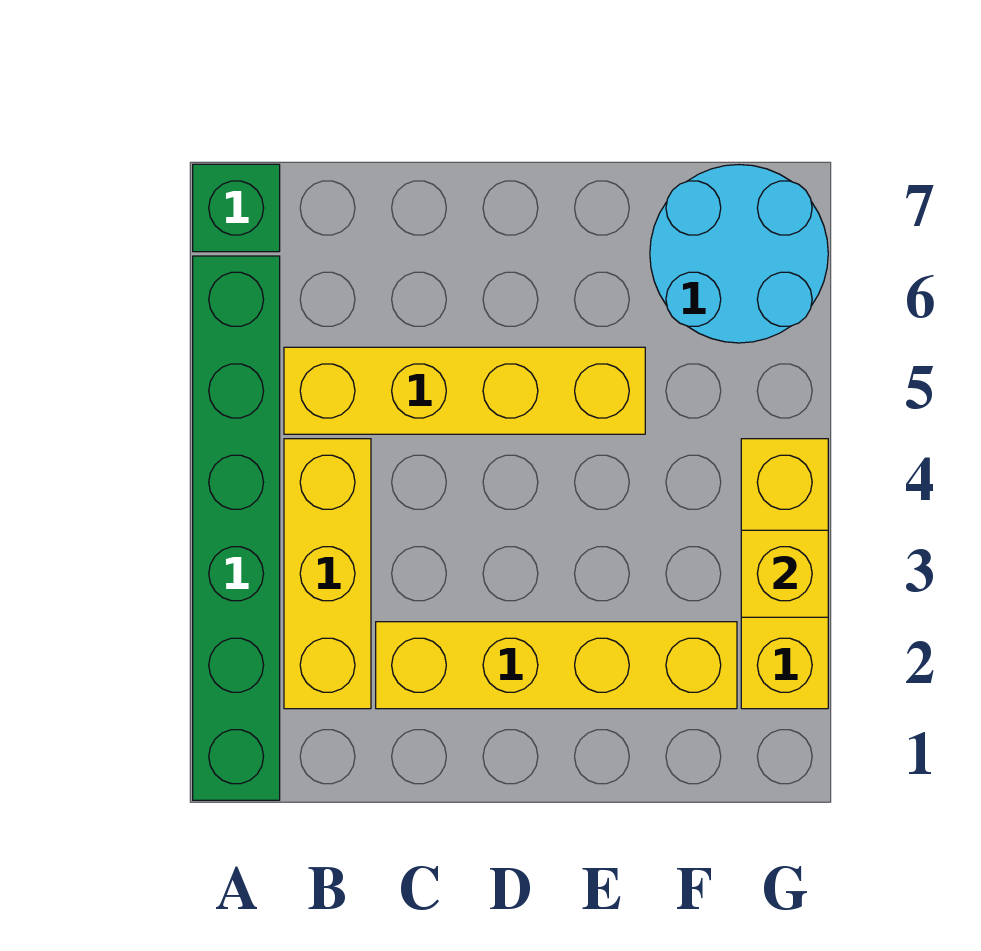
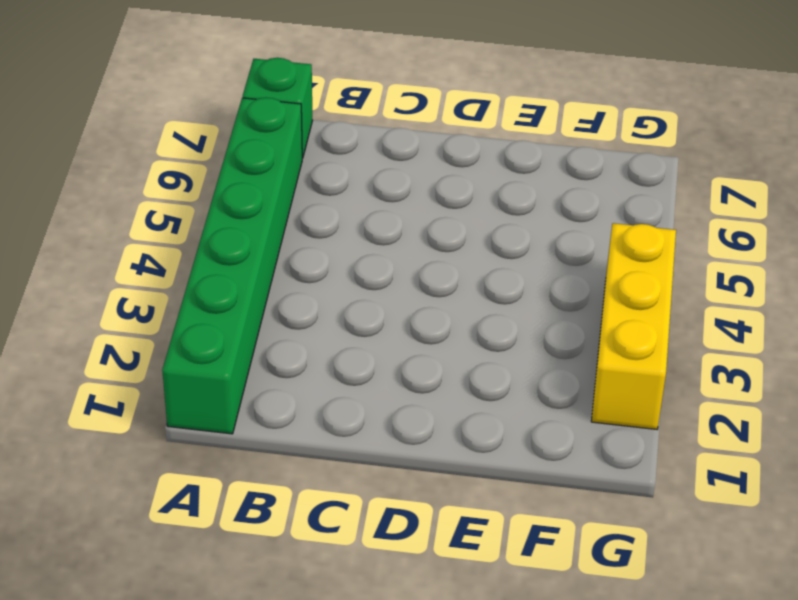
none -> yellow 1x3 brick [284,439,371,709]
none -> yellow 1x4 brick [284,347,645,434]

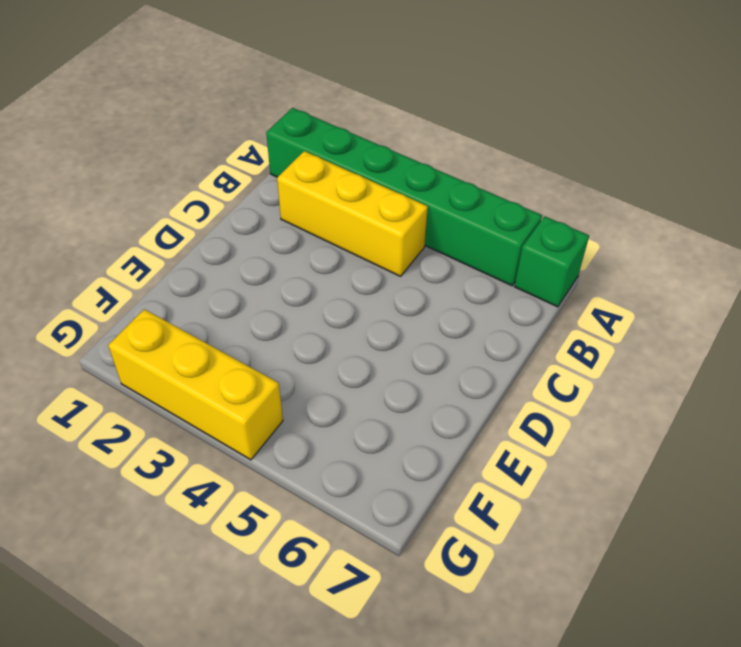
none -> yellow 1x4 brick [284,347,645,434]
none -> yellow 1x4 brick [376,622,737,709]

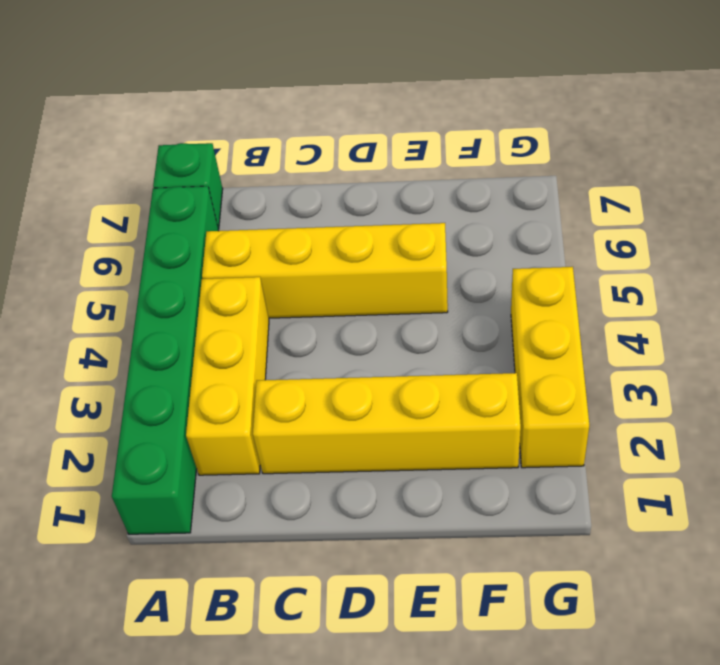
none -> cyan 2x2 round brick [650,165,828,343]
none -> yellow 1x1 brick [741,530,828,617]

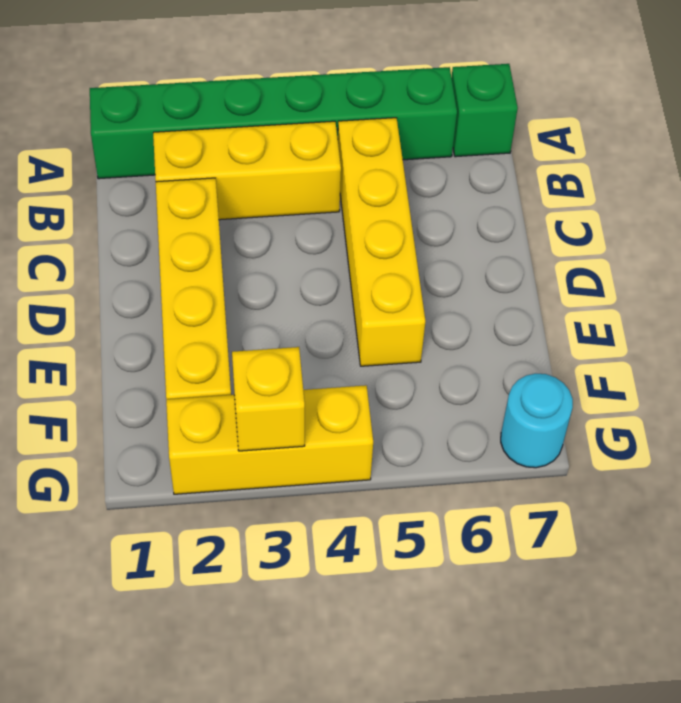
cyan 1x1 round brick [501,374,573,468] -> cyan 2x2 round brick [650,165,828,343]

